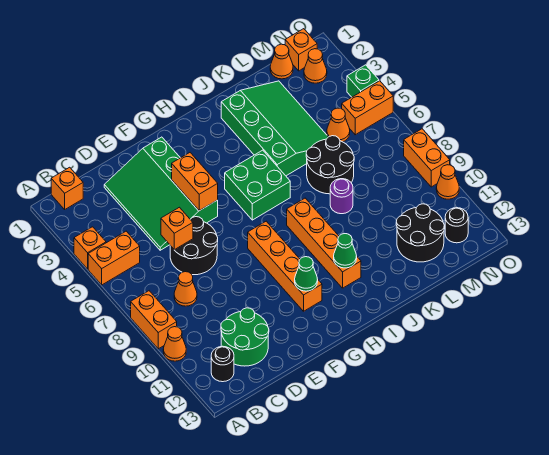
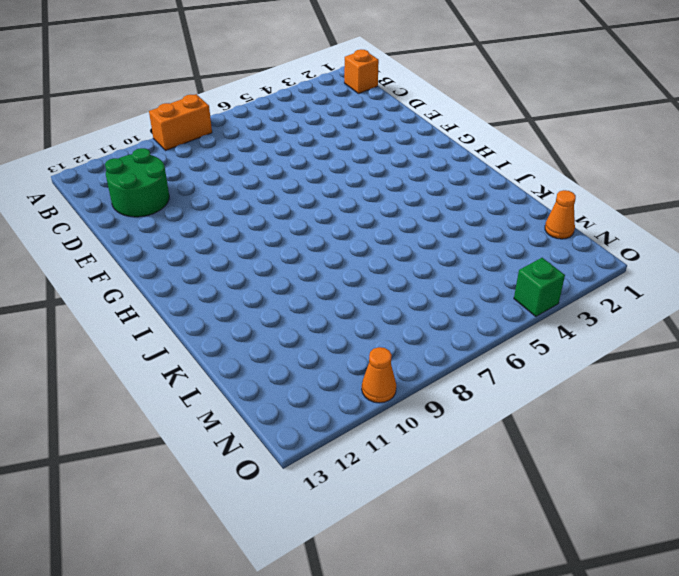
none -> orange 1x1 brick [74,227,106,269]
none -> orange 1x2 brick [88,231,140,285]
none -> orange 1x1 cone [163,327,186,361]
none -> black 1x1 round brick [211,346,234,382]

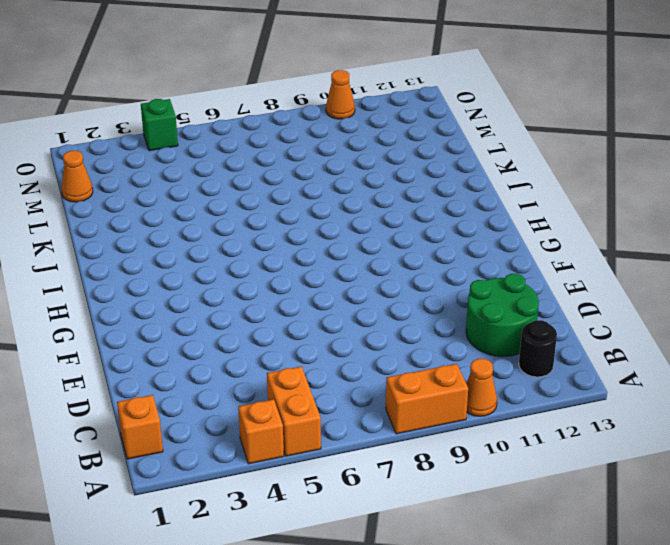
none -> orange 1x1 cone [174,272,197,306]
none -> green 3x4 slope [104,137,218,250]
none -> black 2x2 round brick [170,217,218,275]
none -> orange 1x4 brick [248,221,322,311]

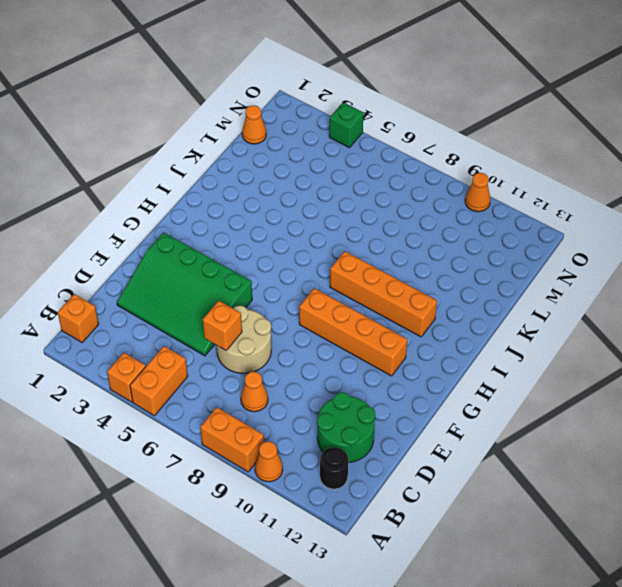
tan 2x2 round brick [216,306,271,373] -> black 2x2 round brick [170,217,218,275]
none -> green 2x2 brick [225,150,290,220]
none -> green 3x4 slope [221,81,328,176]
none -> black 2x2 round brick [306,136,354,194]
none -> purple 1x1 round brick [330,179,353,214]

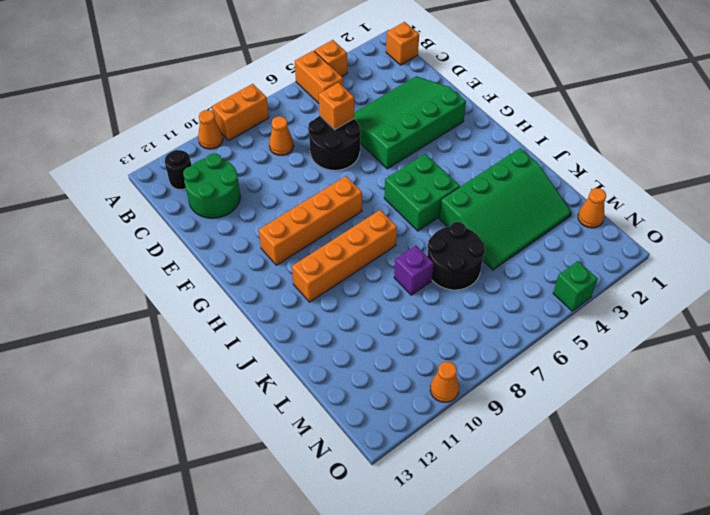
purple 1x1 brick [394,246,434,295] -> purple 1x1 round brick [330,179,353,214]
none -> black 2x2 round brick [396,204,444,262]
none -> orange 1x1 cone [327,108,350,142]
none -> orange 1x1 brick [285,29,317,71]
none -> orange 1x1 cone [304,49,327,83]

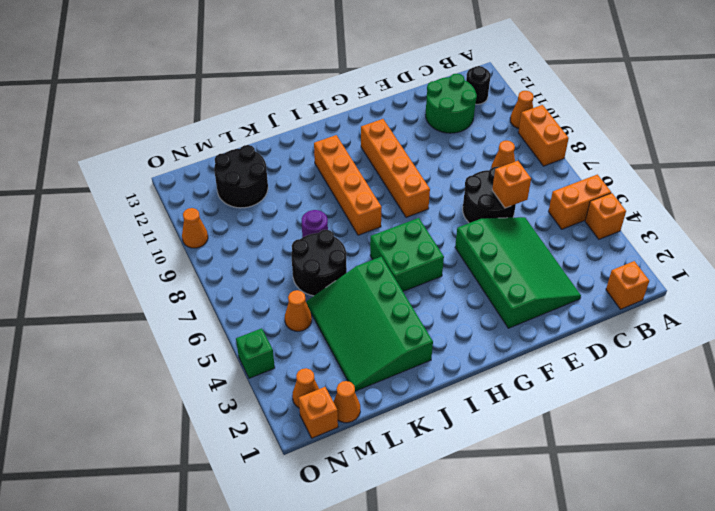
none -> orange 1x2 brick [342,81,393,135]
none -> black 1x1 round brick [445,208,468,243]
none -> orange 1x2 brick [404,129,450,187]
none -> orange 1x2 brick [172,153,218,211]

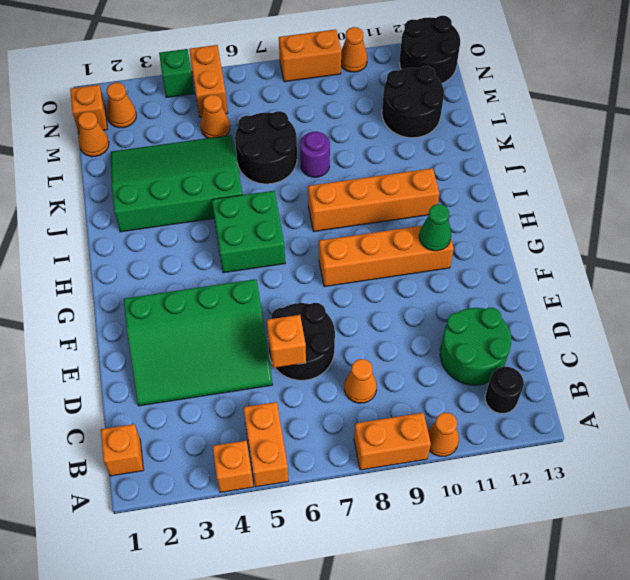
black 2x2 round brick [400,16,460,83] -> black 1x1 round brick [445,208,468,243]
none -> orange 1x2 brick [172,153,218,211]
none -> green 1x1 cone [334,234,357,268]

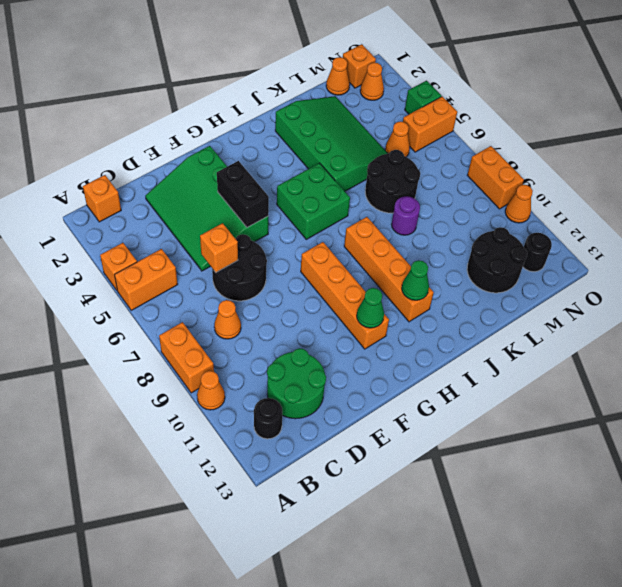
black 1x2 brick [217,161,269,227] -> orange 1x2 brick [172,153,218,211]

